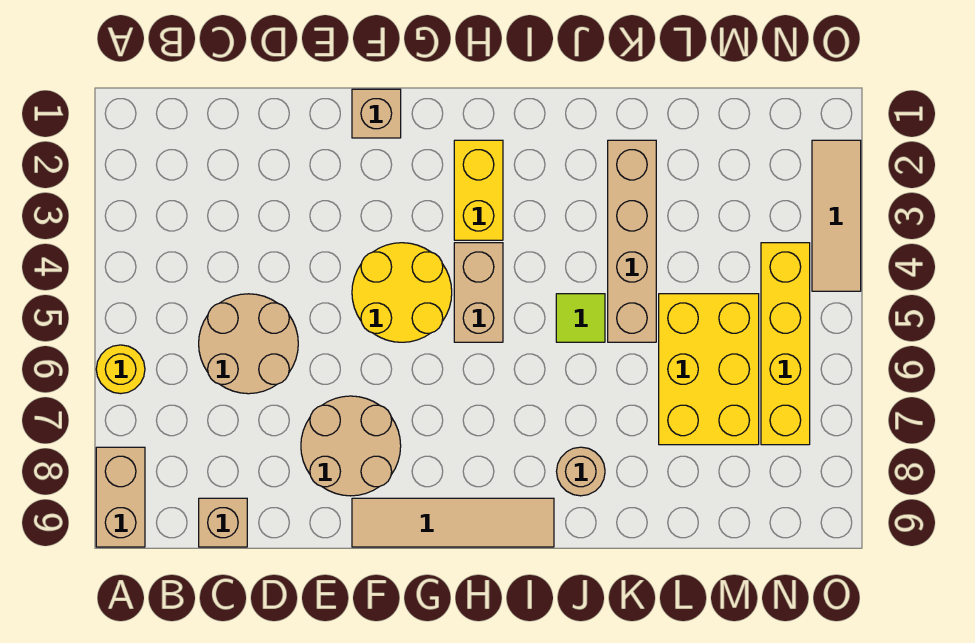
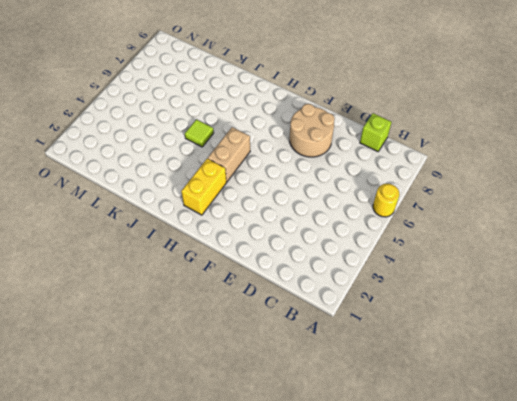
lime 1x1 brick [360,113,391,151] -> tan 1x1 brick [199,498,247,547]
none -> tan 1x2 brick [96,447,145,547]
none -> tan 2x2 round brick [199,294,298,394]
none -> tan 1x1 brick [352,89,401,138]

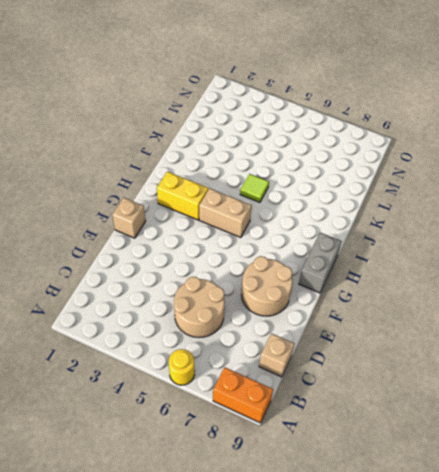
orange 1x2 brick [213,367,273,423] -> tan 1x2 brick [96,447,145,547]
grey 1x2 brick [299,233,342,293] -> tan 1x4 tile [352,498,554,547]
none -> yellow 2x2 round brick [352,243,452,342]
none -> tan 1x1 round brick [557,447,605,496]
none -> tan 1x4 brick [608,140,656,342]

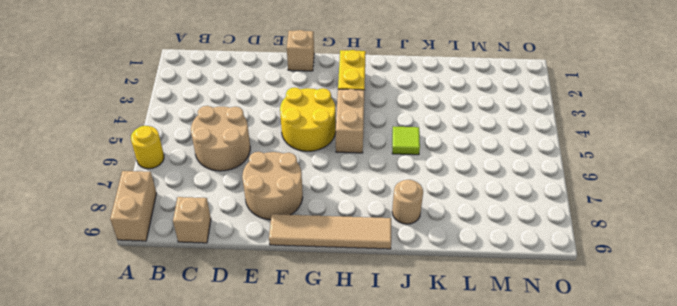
none -> tan 1x4 brick [608,140,656,342]
none -> yellow 2x3 brick [659,294,759,445]
none -> yellow 1x4 brick [761,243,810,445]

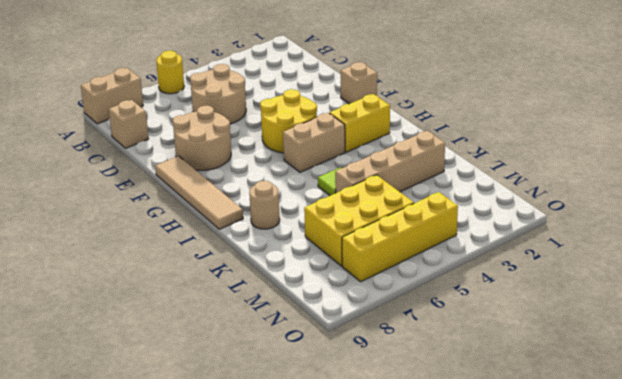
none -> tan 1x3 tile [812,140,861,291]

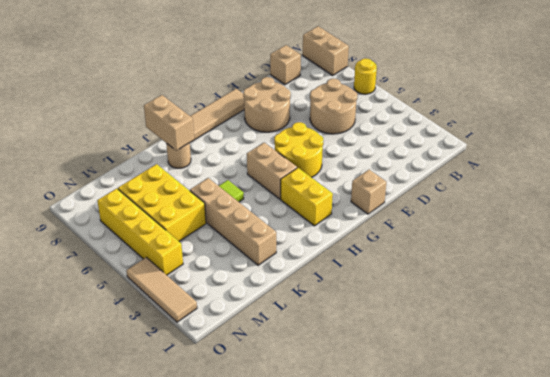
tan 1x2 brick [144,95,194,151] -> none

